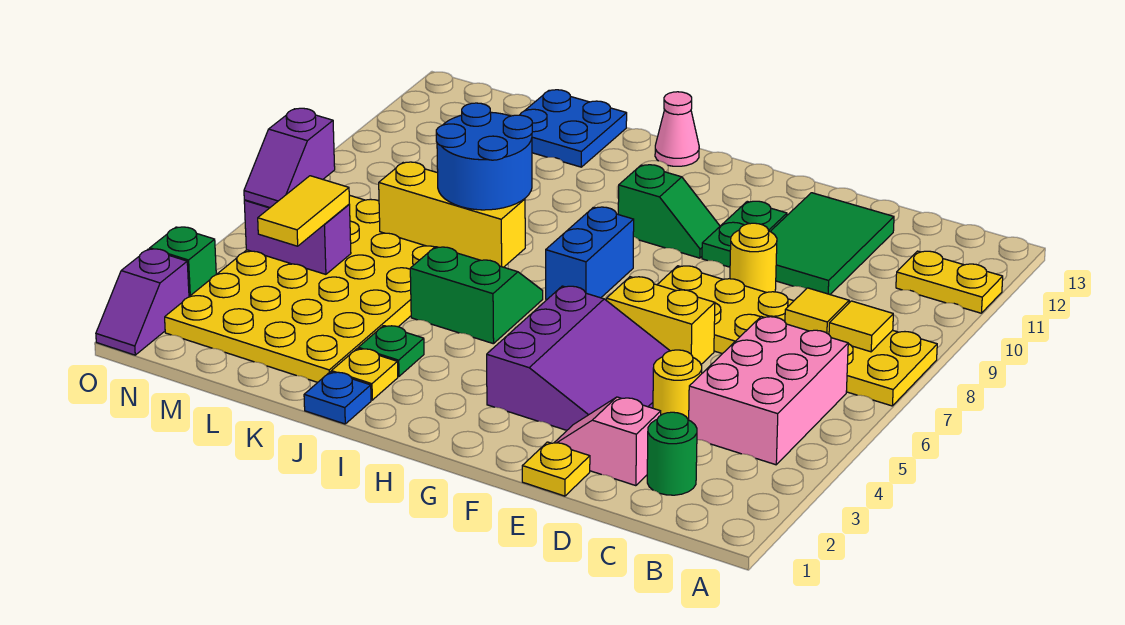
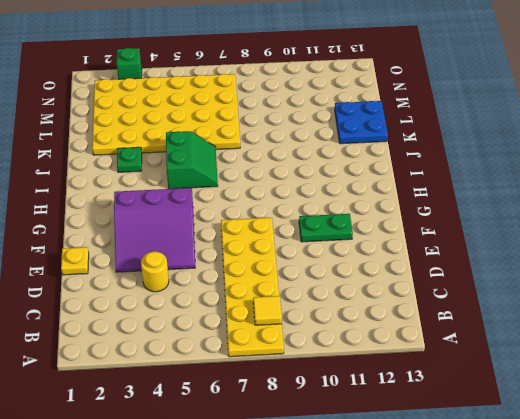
none -> yellow 1x2 plate [896,251,1003,313]
none -> pink 2x3 brick [689,317,848,465]
none -> green 1x1 round brick [647,412,697,495]
none -> pink 1x2 slope [554,397,661,486]

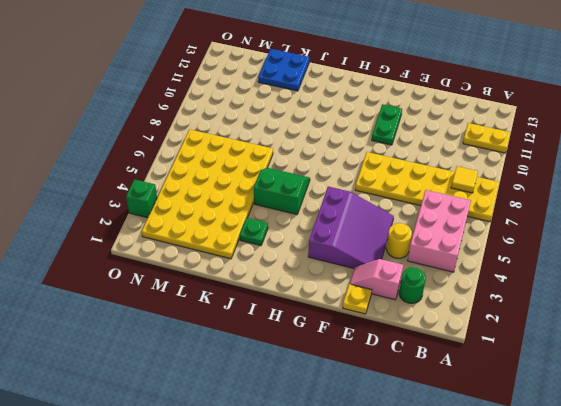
none -> green 2x3 tile [770,193,894,294]
none -> yellow 1x2 brick [606,277,715,364]
none -> yellow 1x1 round brick [730,223,777,292]
none -> green 1x2 slope [618,165,720,258]

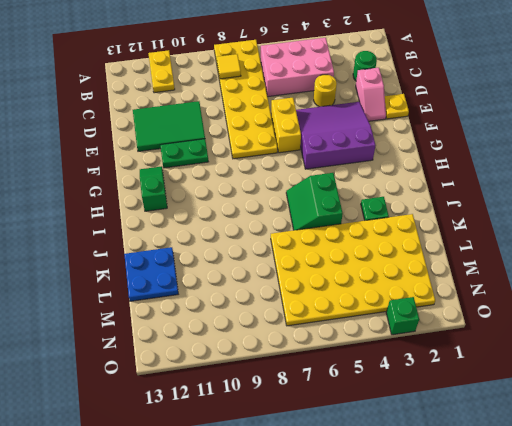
green 1x2 slope [140,166,167,211] -> green 1x2 slope moved to [618,165,720,258]
none -> yellow 1x1 round brick [730,223,777,292]
none -> blue 1x2 brick [546,207,634,299]
none -> pink 1x1 cone [655,92,699,166]
none -> blue 1x1 plate [304,372,371,424]

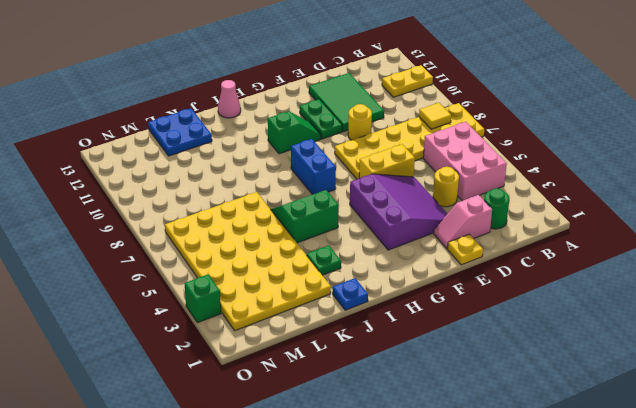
none -> yellow 1x1 plate [331,349,398,400]
none -> purple 1x2 slope [96,249,189,355]
none -> yellow 1x1 tile [785,288,849,334]
none -> yellow 1x3 brick [379,162,525,267]

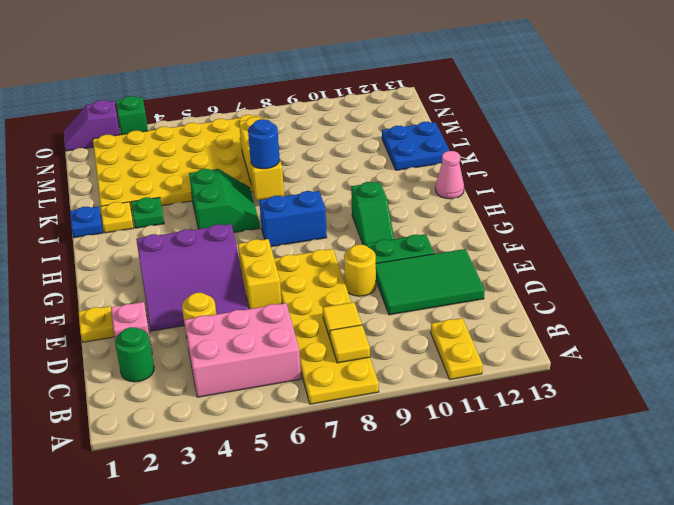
blue 1x1 round brick [248,119,280,169] -> blue 2x2 round brick [436,103,532,210]
none -> purple 1x2 brick [244,200,351,274]
none -> yellow 1x2 tile [258,176,349,246]
none -> purple 1x2 slope [244,108,335,207]

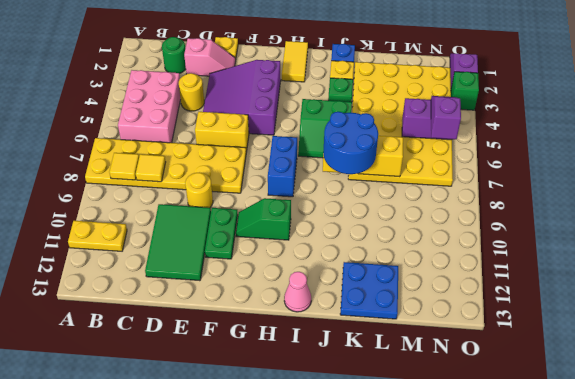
yellow 1x2 tile [282,41,308,82] -> yellow 1x2 tile moved to [258,176,349,246]

